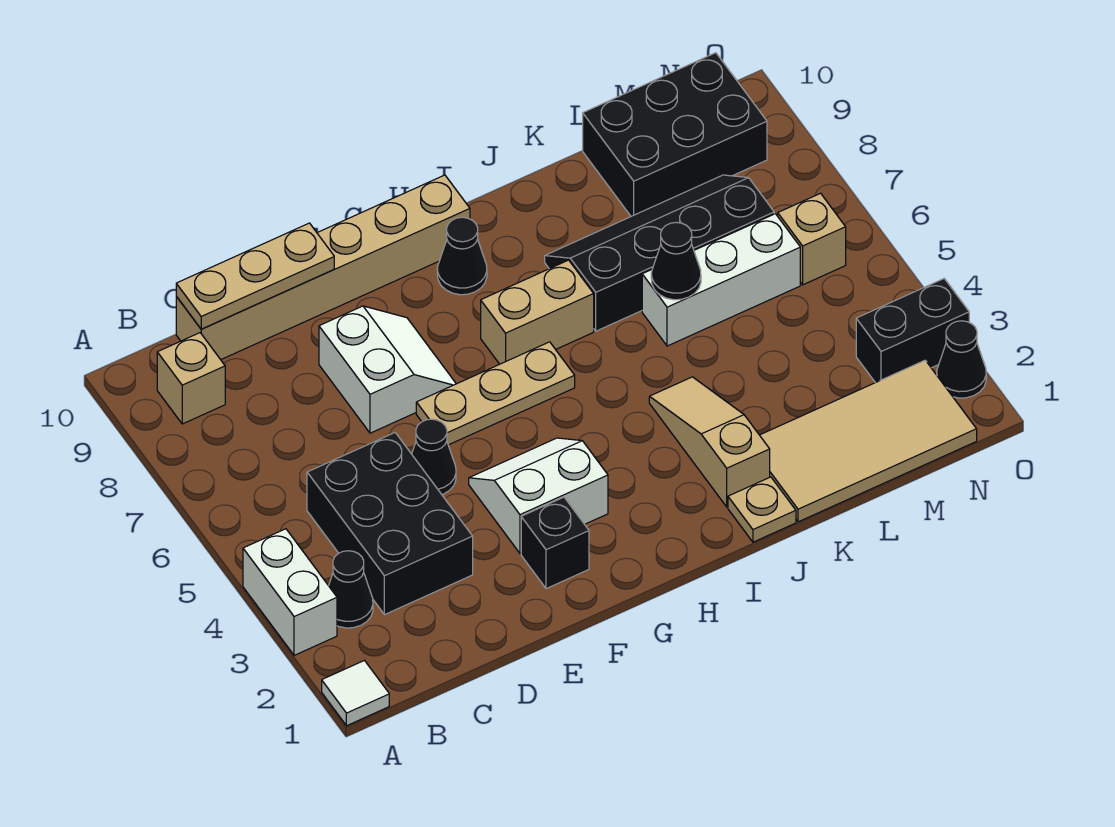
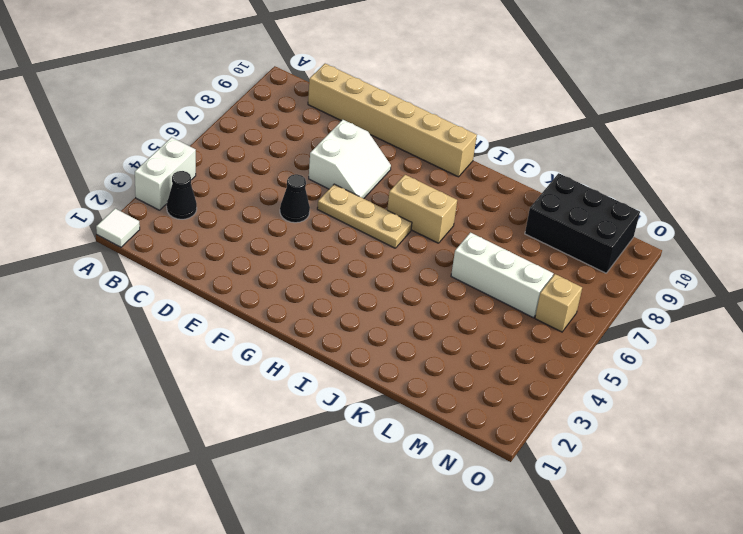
none -> tan 1x1 brick [157,333,225,424]
none -> black 2x3 brick [307,433,473,615]
none -> black 1x1 brick [521,497,589,589]

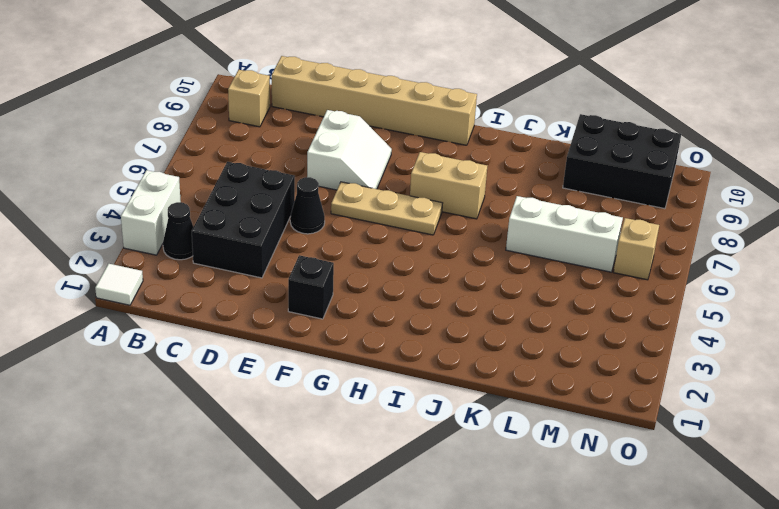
none -> white 2x2 slope [469,438,608,553]
none -> black 1x1 cone [437,217,487,295]
none -> tan 1x1 plate [728,477,796,542]

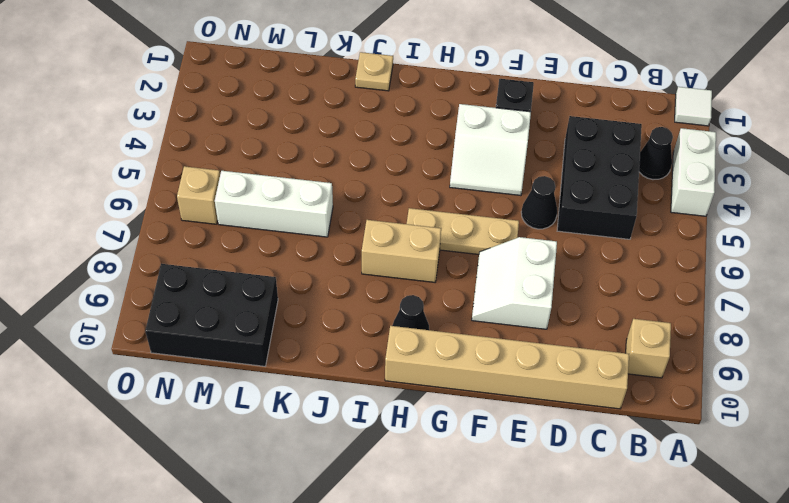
none -> tan 1x3 slope [649,377,770,507]
none -> black 2x4 slope [545,175,774,331]
none -> tan 2x4 tile [760,360,977,522]

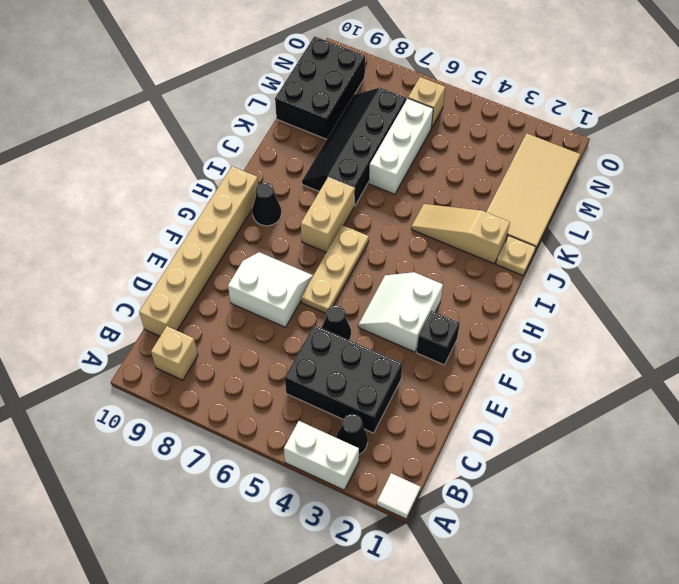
none -> black 1x2 brick [856,279,969,383]
none -> black 1x1 cone [937,321,986,398]
none -> tan 1x3 plate [176,223,334,329]

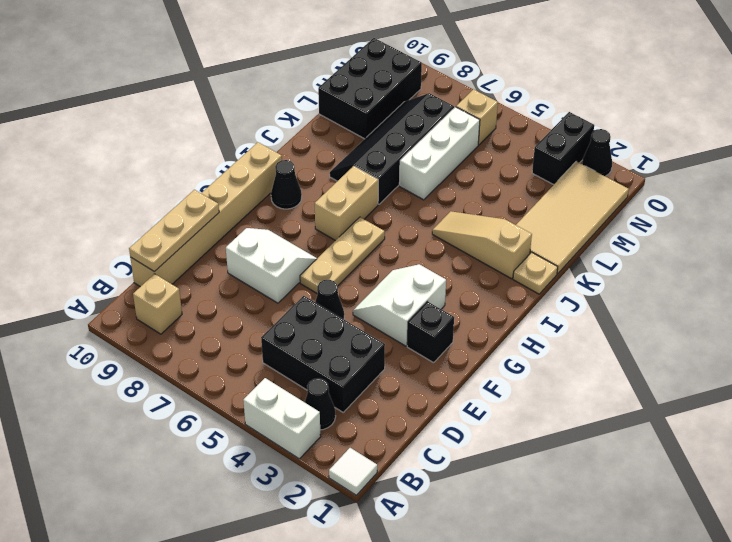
none -> black 1x1 cone [651,222,701,300]

